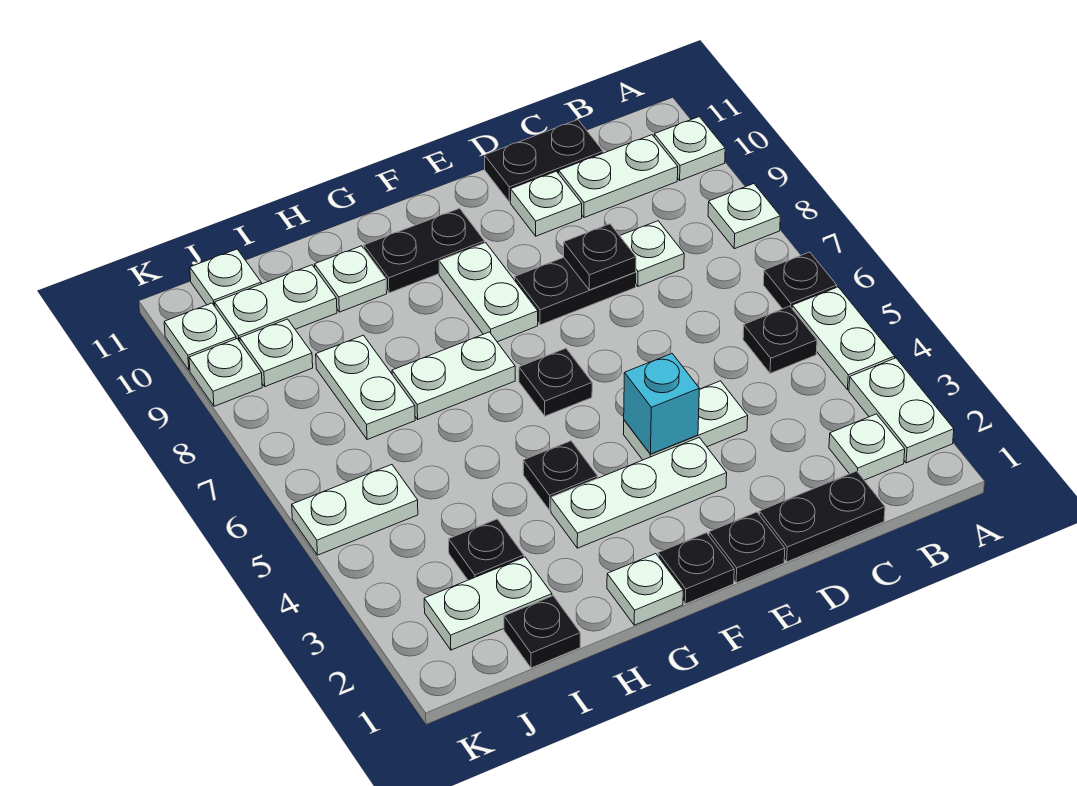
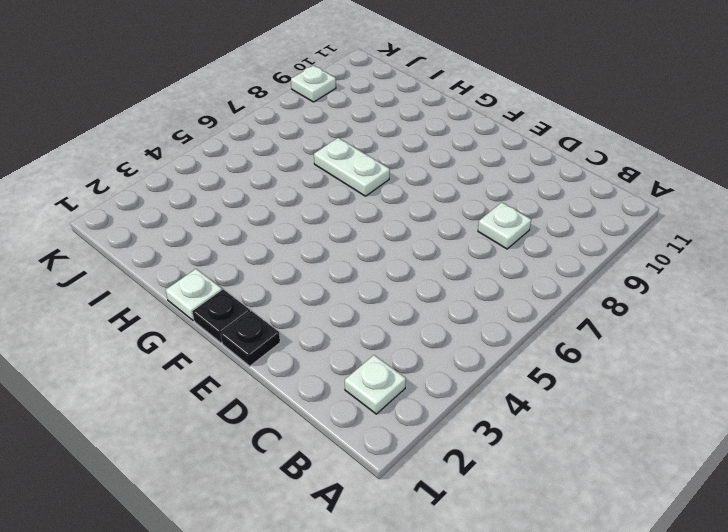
none -> white 1x2 plate [849,358,954,463]
none -> white 1x2 plate [792,287,895,390]
none -> black 1x1 plate [763,252,837,309]
none -> white 1x1 plate [708,184,780,249]

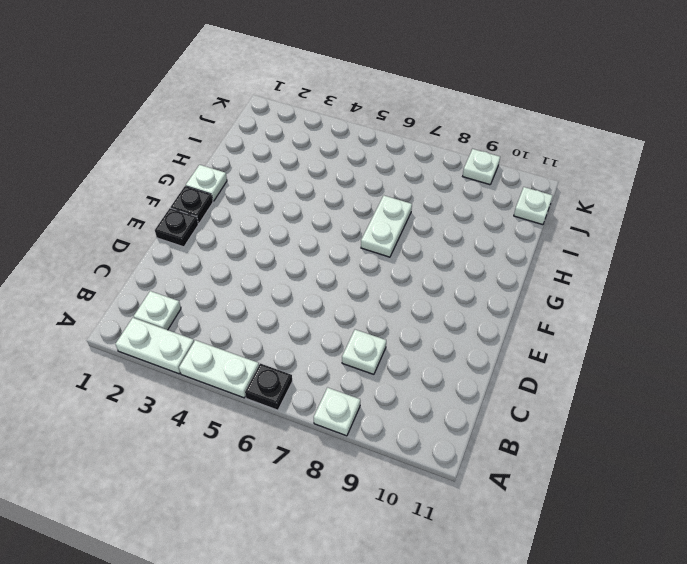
none -> white 1x1 plate [654,117,725,180]
none -> black 1x1 plate [743,306,817,373]
none -> white 1x2 plate [559,135,678,218]
none -> black 1x2 plate [759,471,885,562]

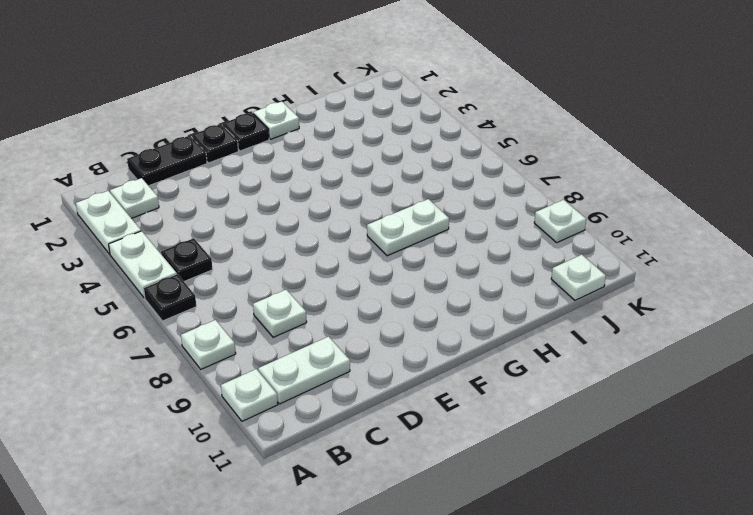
none -> black 1x2 plate [485,120,603,202]
none -> white 1x2 plate [623,381,748,460]
none -> black 1x2 plate [515,257,636,325]
none -> white 1x1 plate [511,171,582,236]

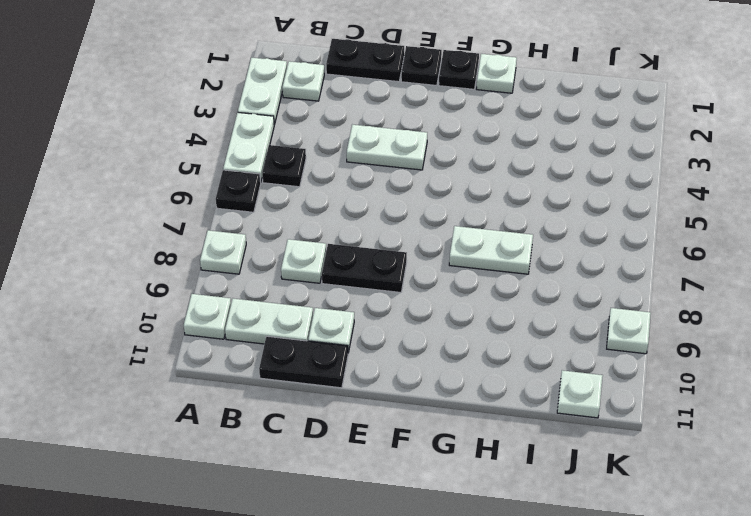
none -> white 1x3 plate [551,438,727,548]
none -> black 1x1 plate [519,348,592,416]
none -> white 1x2 plate [439,243,538,342]
none -> black 1x2 plate [364,208,485,293]

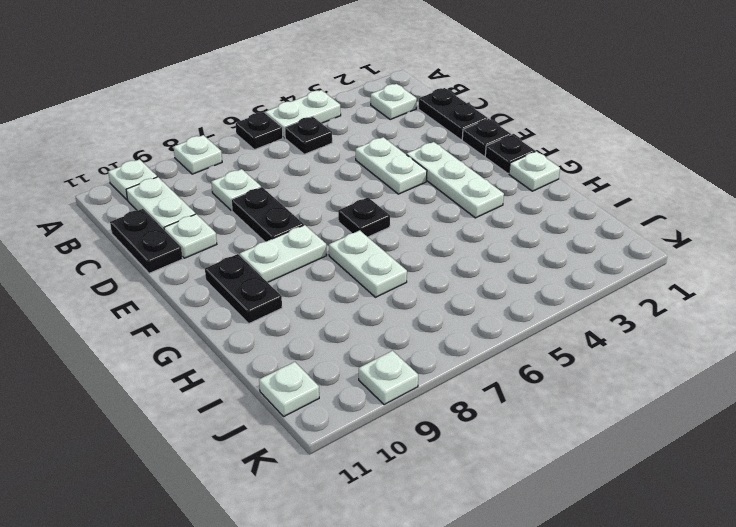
none -> white 1x2 plate [849,358,954,463]
none -> black 1x1 plate [523,441,598,510]
none -> white 1x1 plate [315,246,387,312]
none -> black 1x1 plate [504,596,580,668]

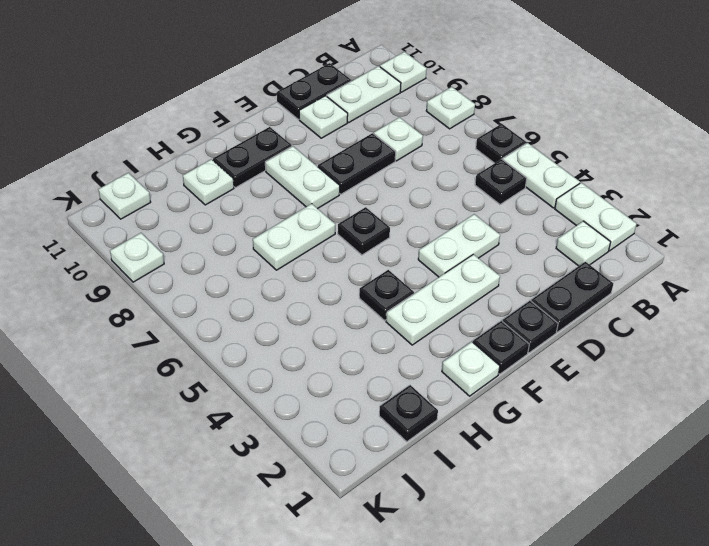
none -> white 1x2 plate [424,557,552,650]
none -> black 1x1 plate [449,519,524,580]
none -> white 1x2 plate [316,335,415,440]
none -> white 1x2 plate [215,265,337,342]

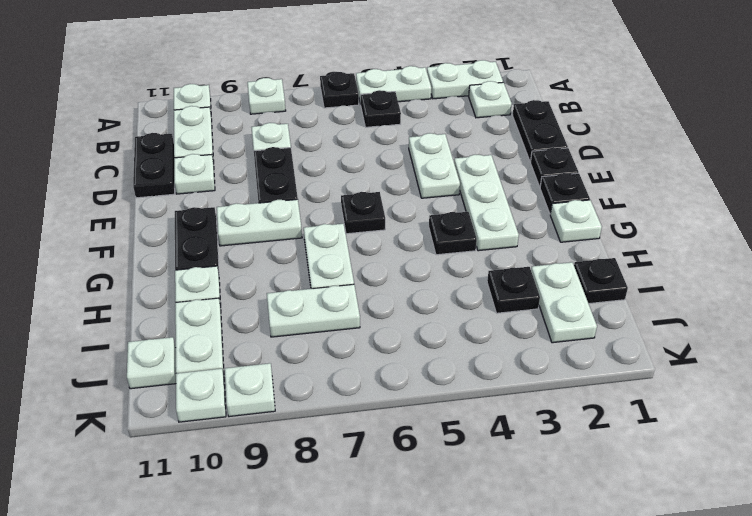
none -> white 1x2 plate [292,465,418,555]
none -> white 1x1 plate [240,319,313,387]
none -> black 1x1 plate [564,224,636,290]
none -> cyan 1x1 brick [624,354,699,454]

